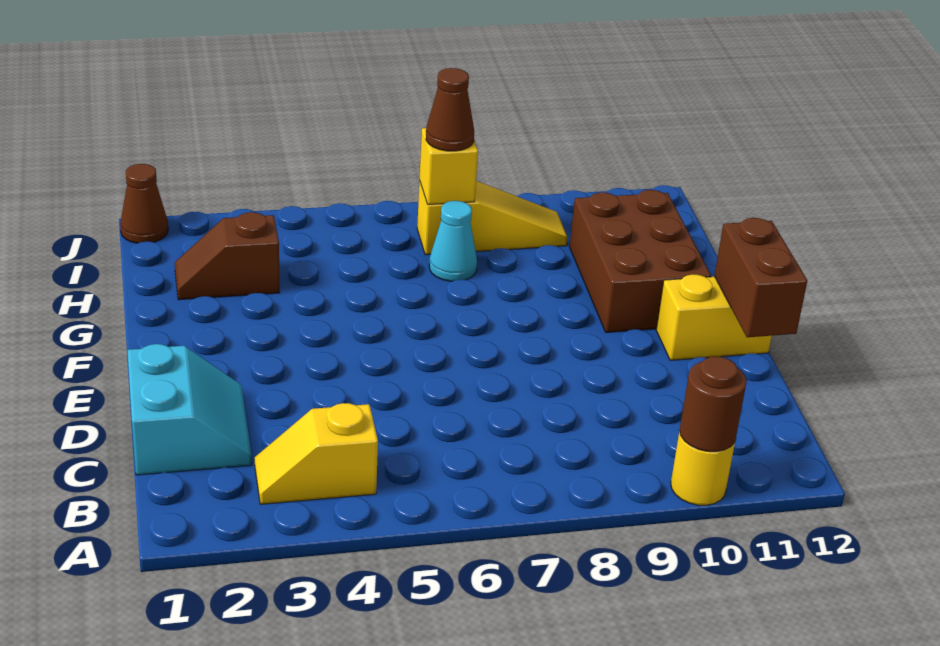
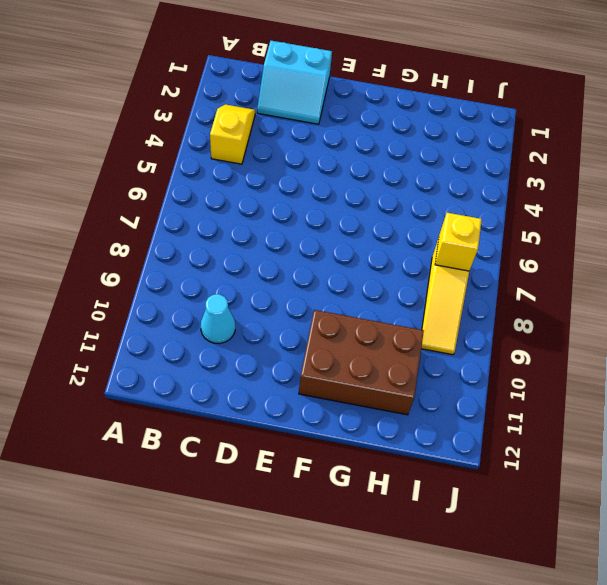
cyan 1x1 cone [201,294,235,344] -> cyan 1x1 cone moved to [429,201,477,281]
none -> yellow 1x1 round brick [671,431,735,505]
none -> yellow 1x2 brick [656,274,772,360]
none -> brown 1x2 slope [175,212,280,300]

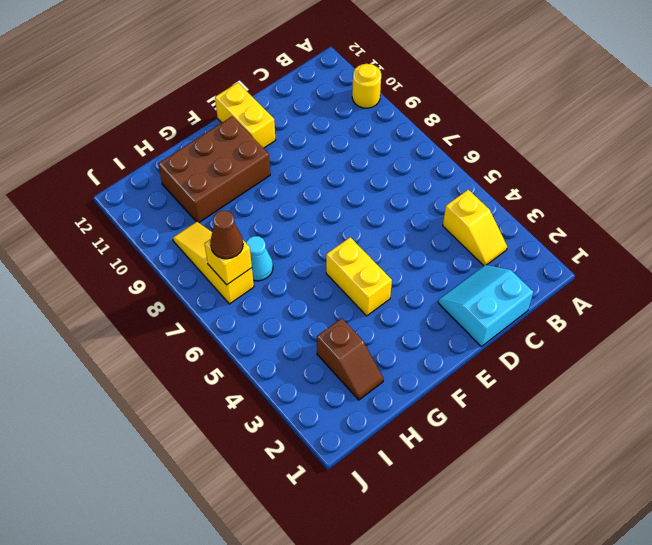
yellow 1x2 brick [326,237,392,316] -> none
none -> brown 1x1 cone [120,164,168,243]
none -> brown 1x1 round brick [680,357,747,452]
none -> brown 1x2 brick [714,218,807,337]

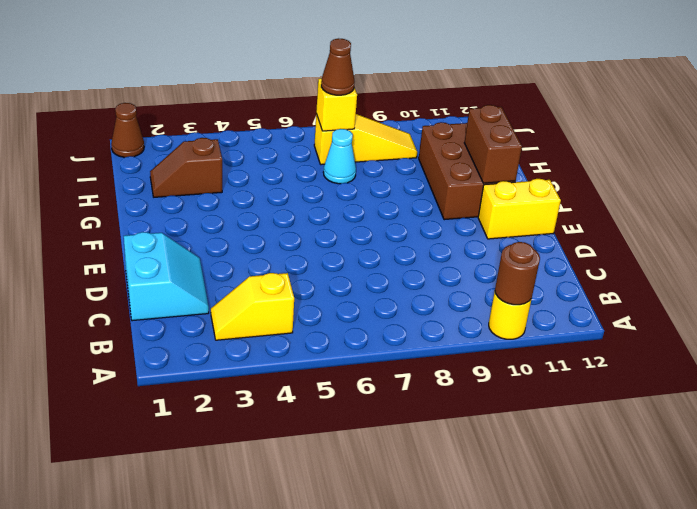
brown 1x2 brick [464,105,522,183] -> brown 1x2 brick moved to [714,218,807,337]

